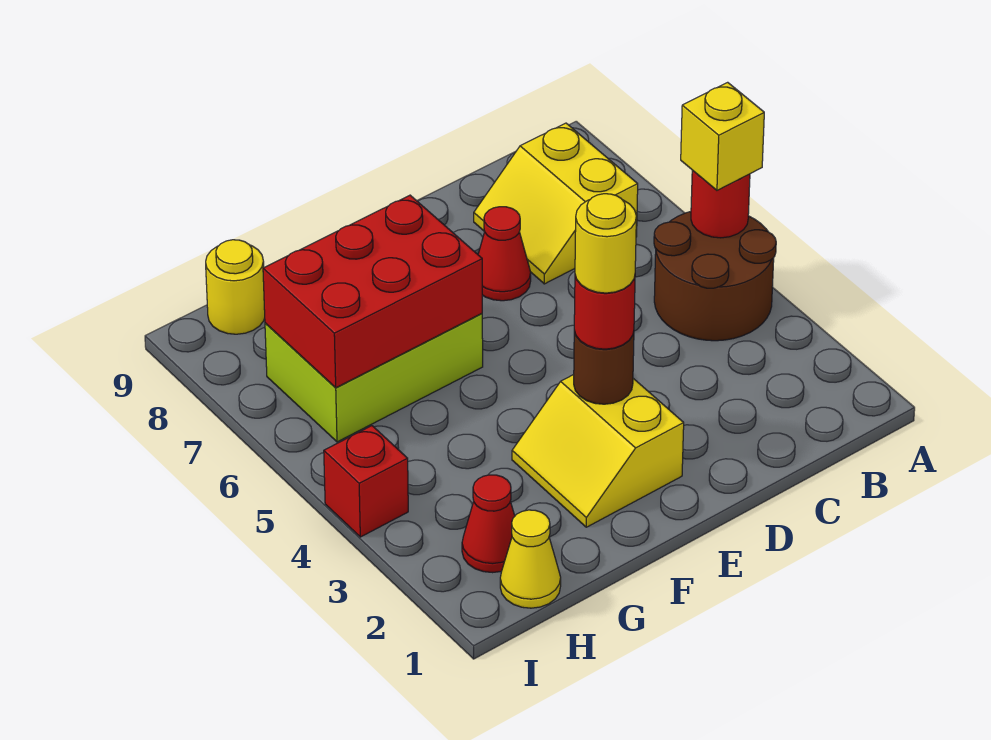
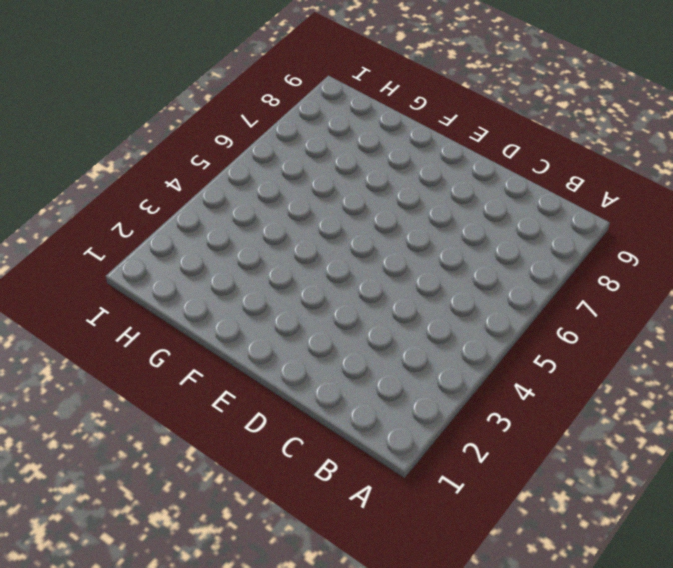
none -> brown 2x2 round brick [654,212,776,341]
none -> yellow 2x2 slope [474,123,638,284]
none -> red 1x1 cone [478,207,531,301]

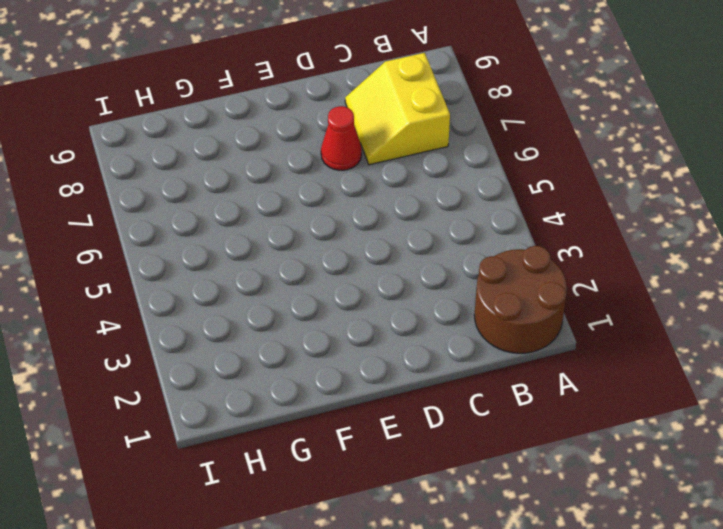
brown 2x2 round brick [474,246,567,353] -> brown 2x2 round brick moved to [654,212,776,341]
none -> yellow 2x2 slope [512,375,684,527]
none -> lime 2x3 brick [265,314,483,442]
none -> yellow 1x1 cone [500,510,561,608]

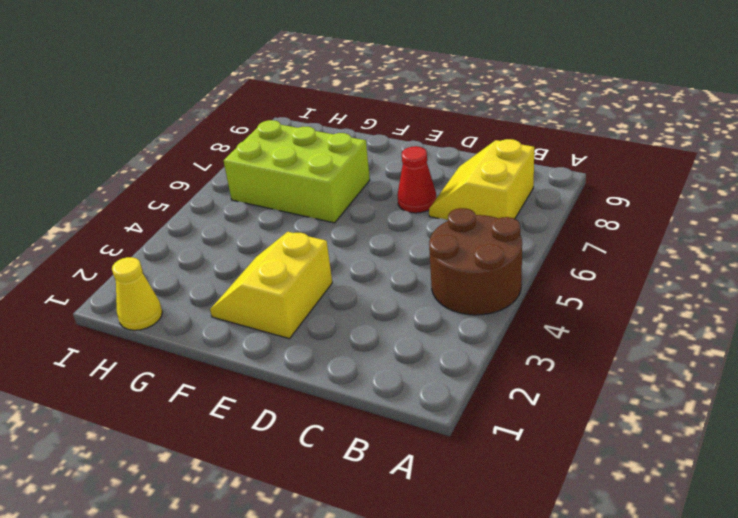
none -> red 1x1 cone [462,475,515,573]
none -> yellow 1x1 round brick [206,240,265,334]
none -> red 1x1 brick [324,426,408,537]

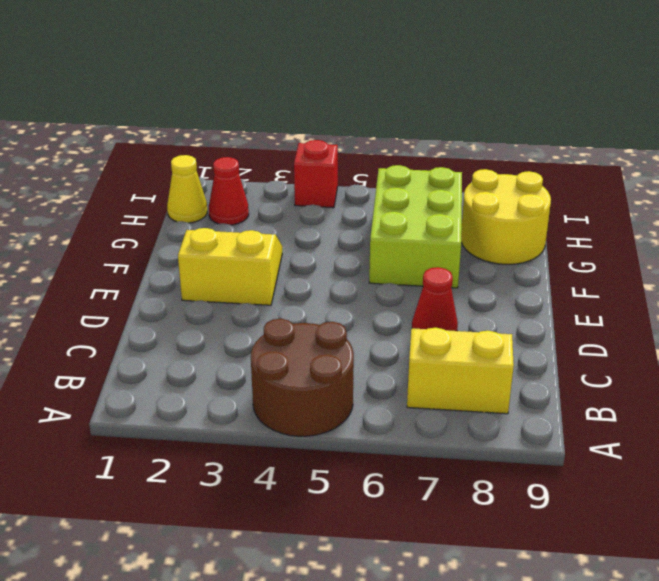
yellow 2x2 round brick [461,169,551,264] -> yellow 1x1 round brick [206,240,265,334]
none -> red 1x1 round brick [691,170,750,238]
none -> brown 1x1 round brick [574,331,634,404]
none -> red 2x3 brick [263,195,482,388]

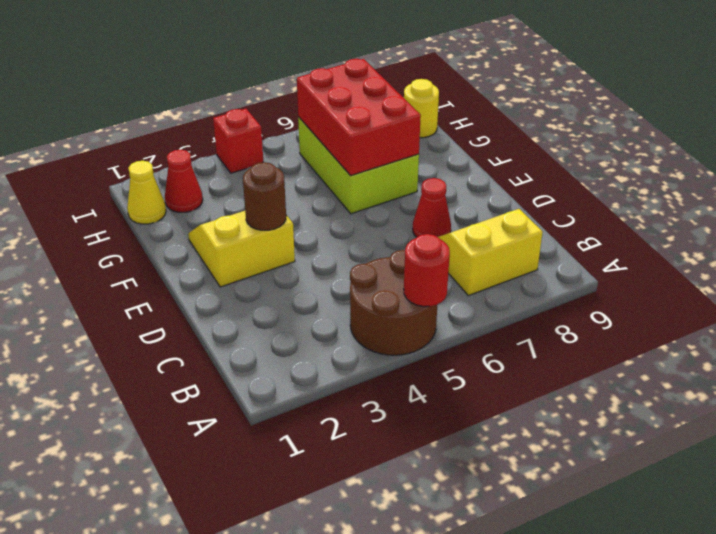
none -> yellow 1x1 brick [681,82,764,190]
none -> red 1x1 round brick [574,275,635,349]
none -> yellow 1x1 round brick [575,194,636,293]

